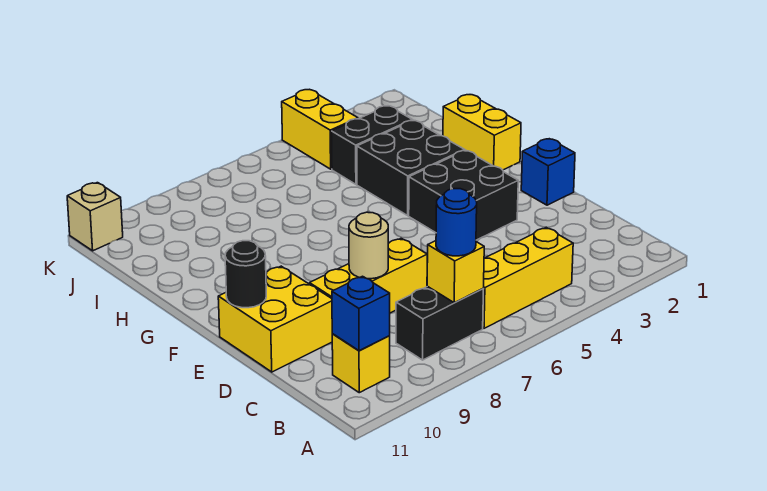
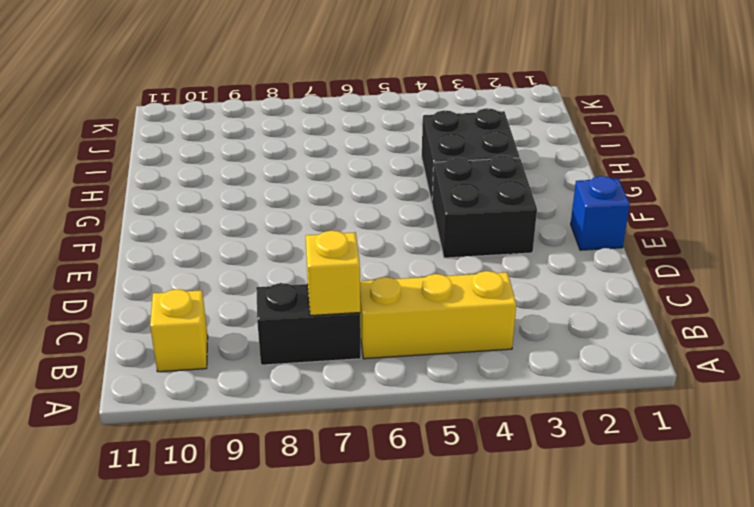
none -> yellow 1x3 brick [310,238,427,313]
none -> yellow 2x2 brick [218,266,332,372]
none -> yellow 1x2 brick [443,95,521,170]

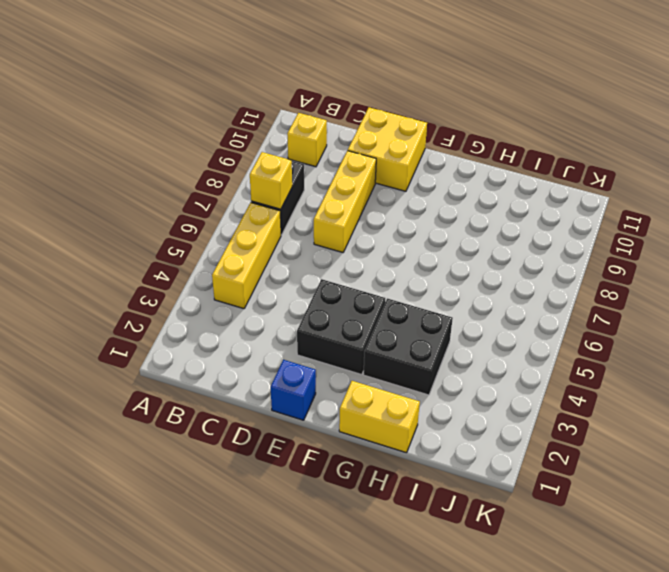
none -> black 1x2 brick [331,106,412,184]
none -> yellow 1x2 brick [282,90,358,169]
none -> tan 1x1 brick [67,183,123,251]

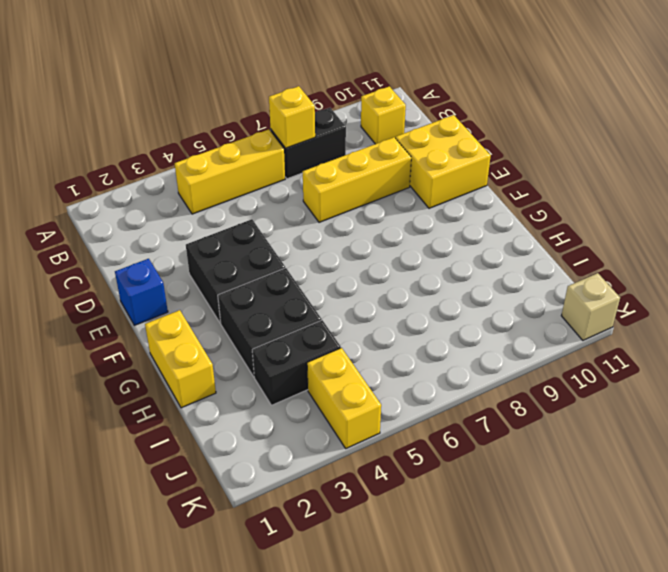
none -> blue 1x1 brick [332,276,390,351]
none -> tan 1x1 round brick [349,212,388,279]
none -> black 1x1 round brick [225,241,266,308]

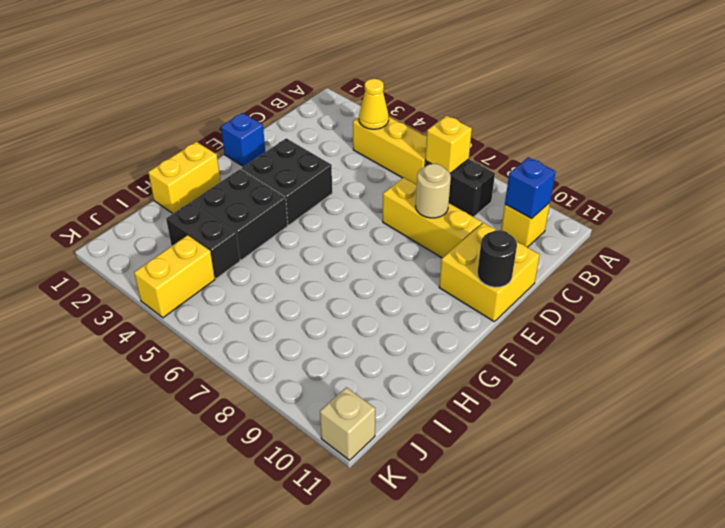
yellow 1x1 cone [359,79,389,129] -> none
none -> blue 1x1 round brick [436,189,477,256]

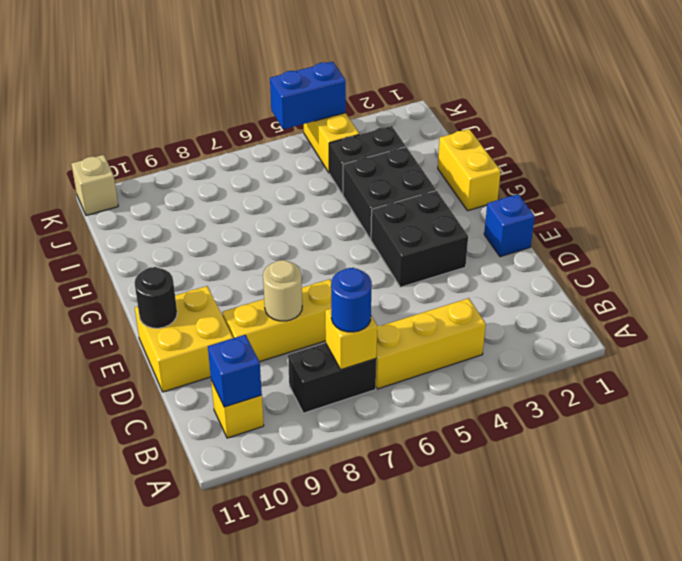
blue 1x2 brick [270,62,346,129] -> none

